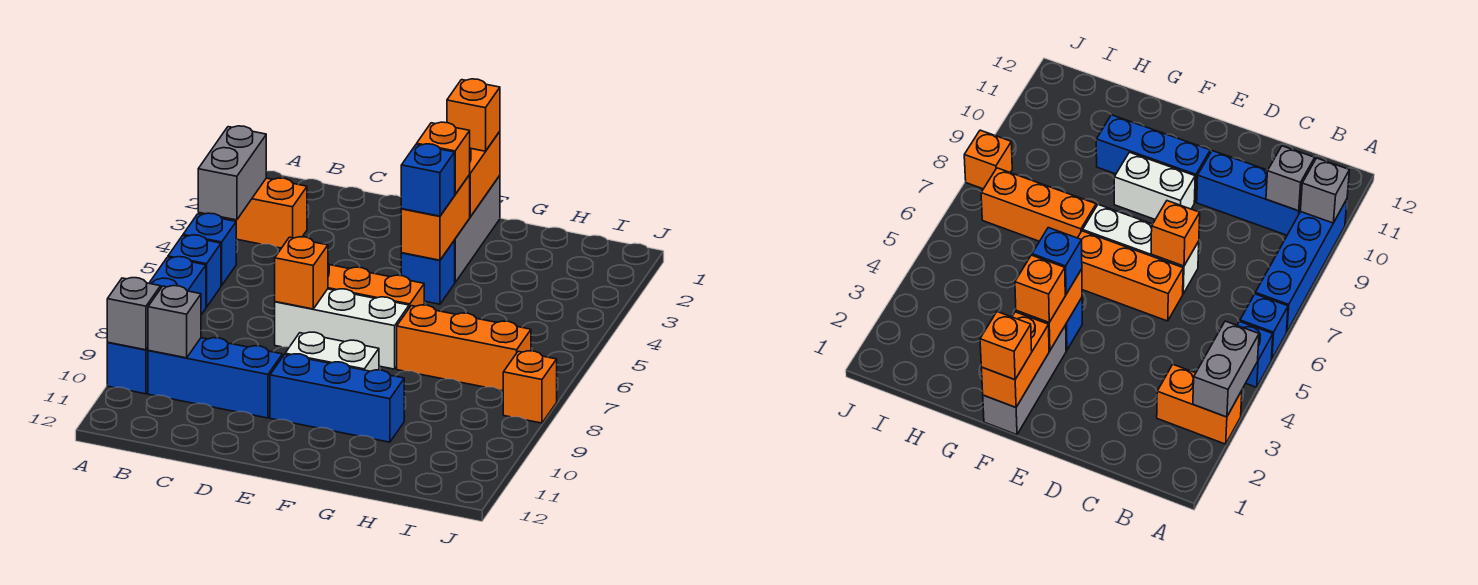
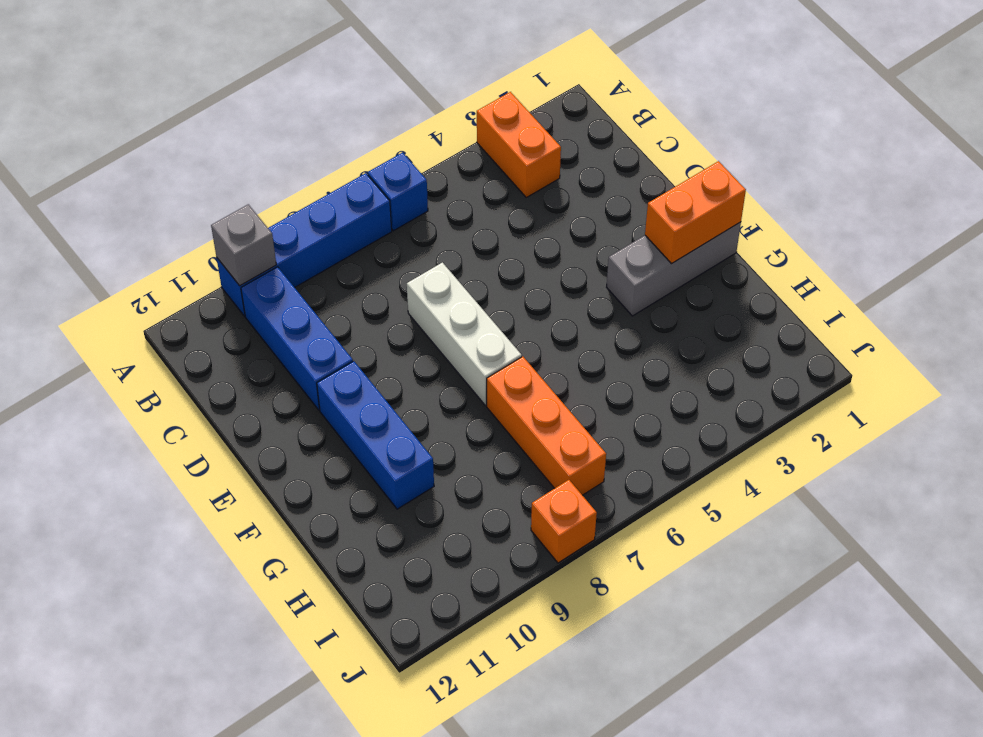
none -> blue 1x1 brick [183,213,236,286]
none -> orange 1x3 brick [328,264,424,308]
none -> white 1x2 brick [285,332,379,371]

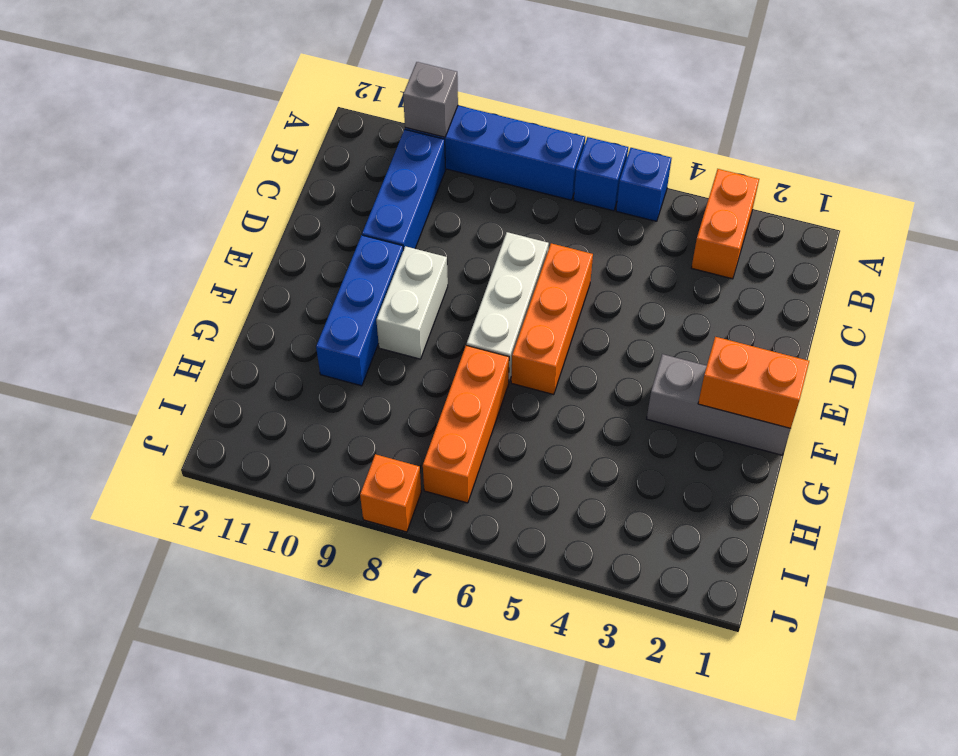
none -> blue 1x1 brick [401,241,455,304]
none -> grey 1x2 brick [198,126,266,220]
none -> grey 1x1 brick [148,286,201,358]

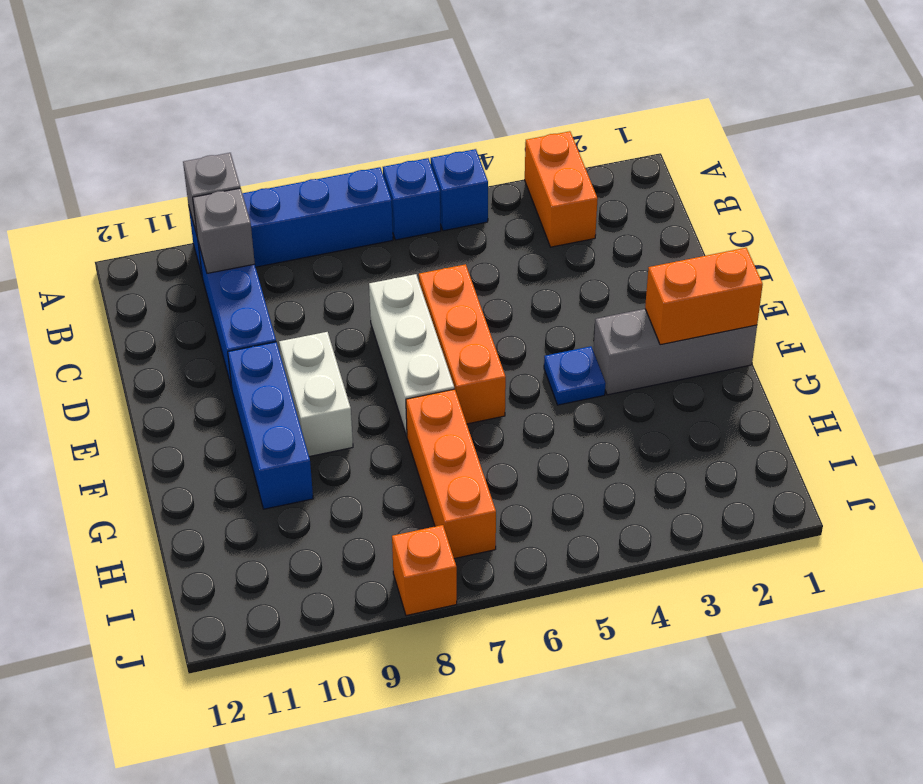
blue 1x1 plate [544,346,606,405] -> blue 1x1 brick [401,241,455,304]
none -> grey 1x2 brick [198,126,266,220]
none -> orange 1x1 brick [275,237,328,309]
none -> orange 1x2 brick [401,175,470,260]

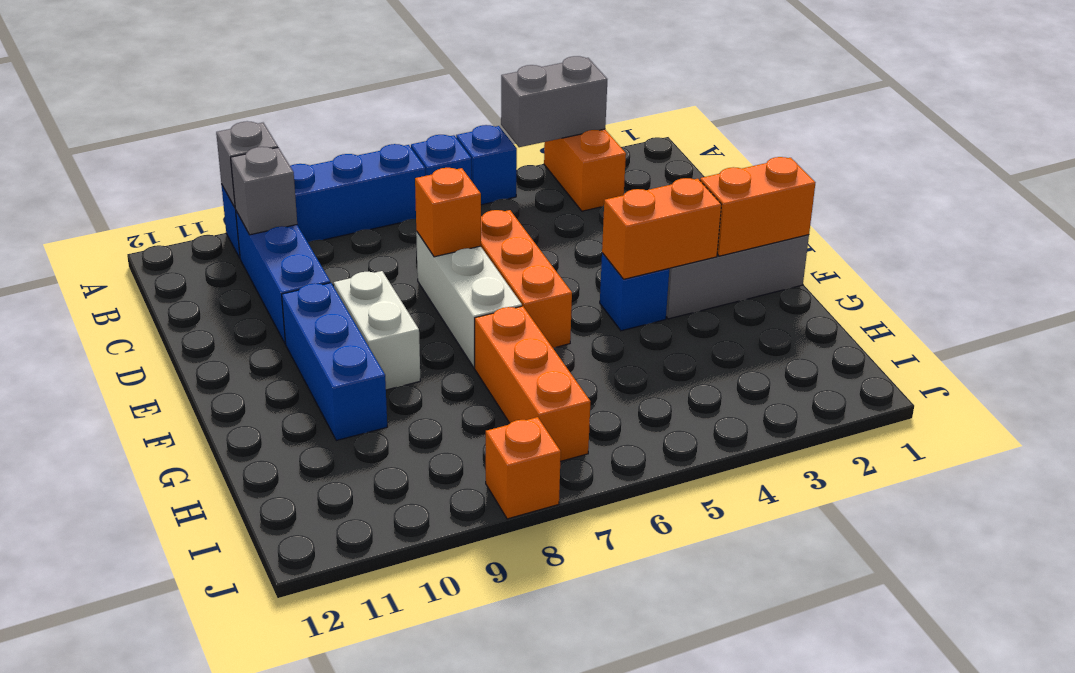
none -> orange 1x1 brick [447,79,500,151]
none -> orange 1x1 brick [417,122,470,194]
none -> blue 1x1 brick [401,144,455,216]

